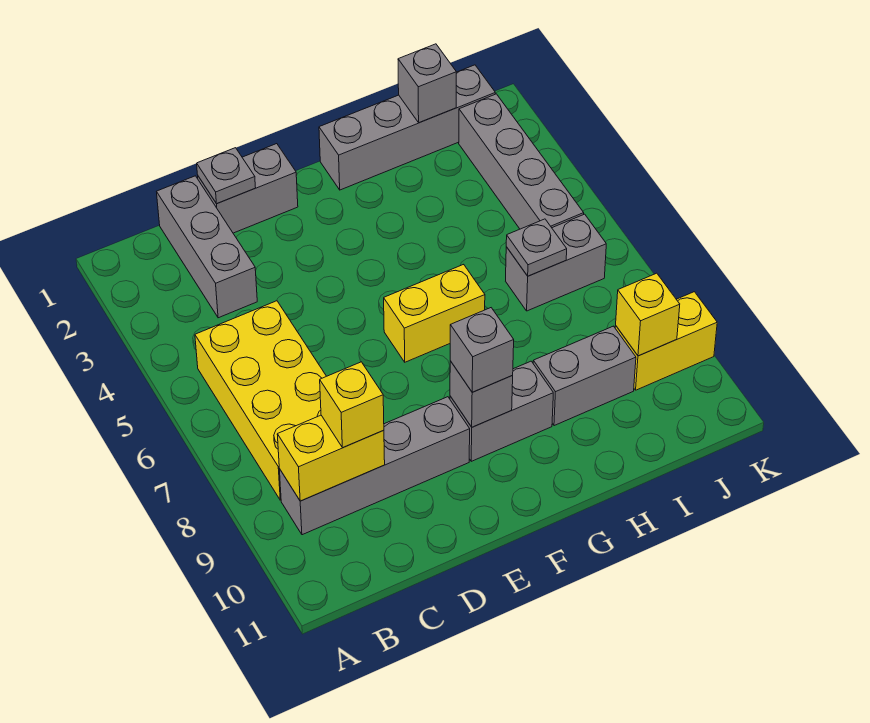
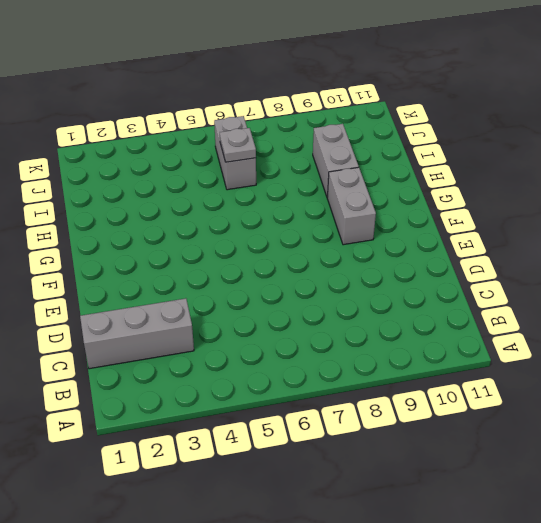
none -> yellow 2x4 brick [195,301,326,500]
none -> grey 1x4 brick [279,397,470,535]
none -> grey 1x2 brick [198,144,298,233]

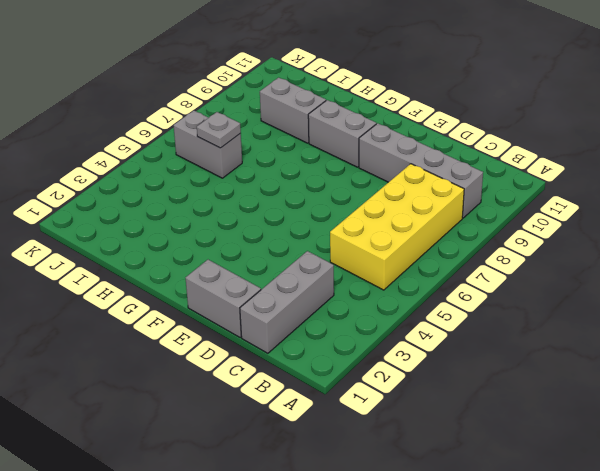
none -> yellow 1x2 brick [384,264,485,362]
none -> grey 1x4 brick [319,65,495,190]
none -> grey 1x4 brick [459,94,584,229]

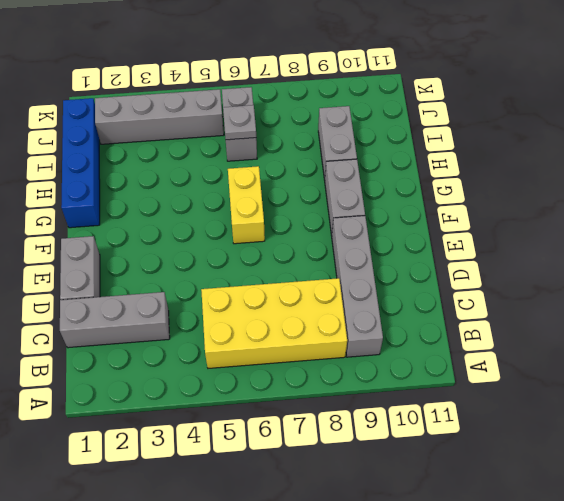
blue 1x4 brick [61,98,100,228] -> grey 1x4 brick [319,65,495,190]
none -> yellow 1x2 brick [615,292,717,390]
none -> yellow 1x2 brick [277,415,385,501]
none -> grey 1x1 plate [197,148,256,204]

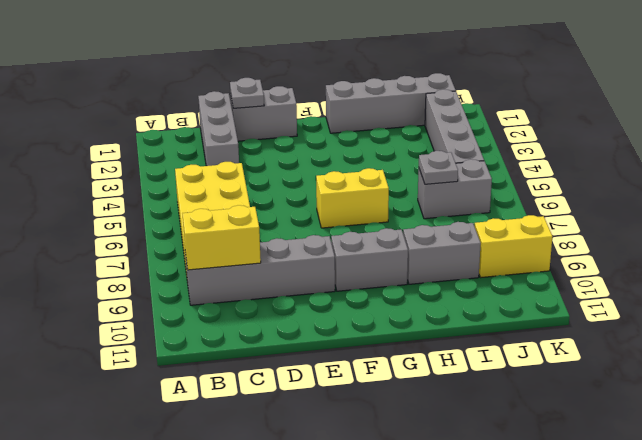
none -> grey 1x1 brick [450,361,513,427]
none -> grey 1x1 brick [398,44,456,122]
none -> yellow 1x1 brick [616,273,680,356]

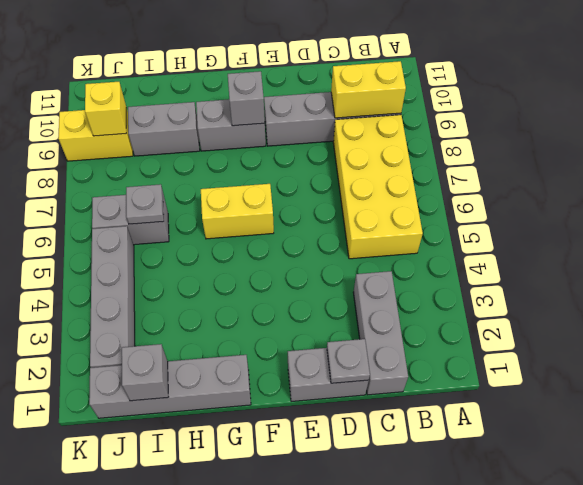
none -> yellow 1x1 brick [320,362,384,448]
none -> grey 1x1 brick [450,308,514,392]

